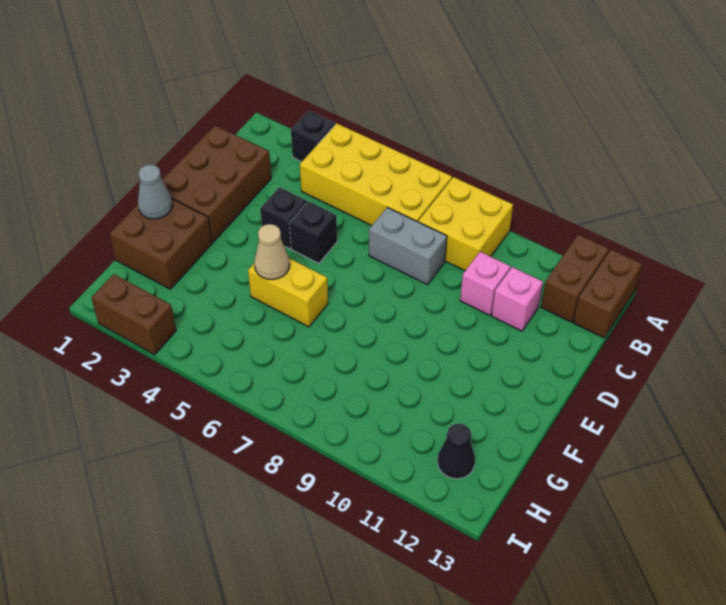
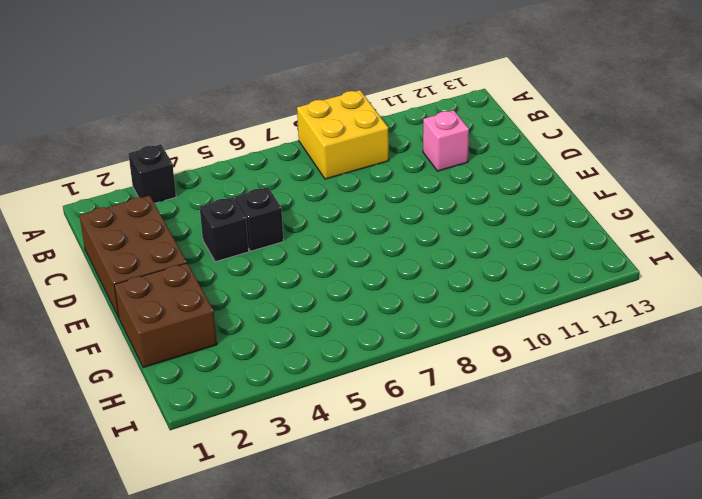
none -> yellow 2x4 brick [300,123,452,225]
none -> brown 1x2 brick [541,234,609,322]
none -> brown 1x2 brick [573,249,642,338]

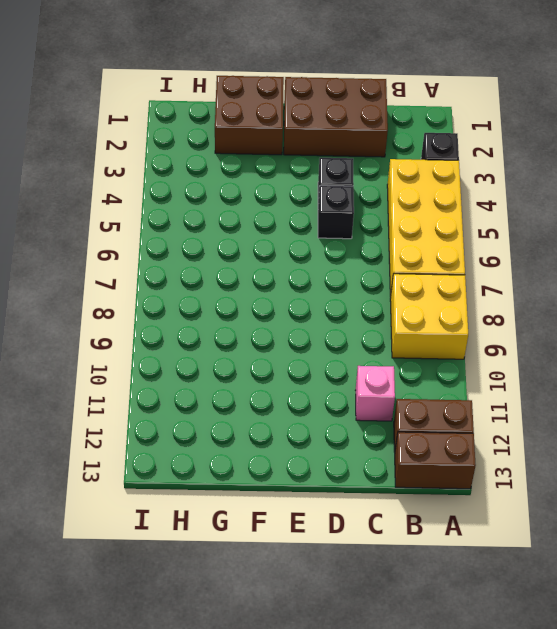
none -> grey 1x2 brick [369,207,447,285]
none -> pink 1x1 brick [460,252,510,315]
none -> yellow 1x2 brick [248,258,328,327]

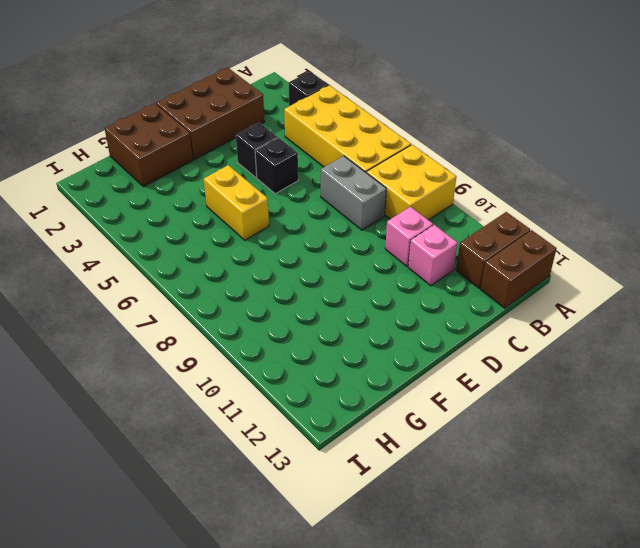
none -> black 1x1 cone [437,423,475,479]
none -> brown 1x2 brick [92,274,176,355]
none -> grey 1x1 cone [138,164,173,219]

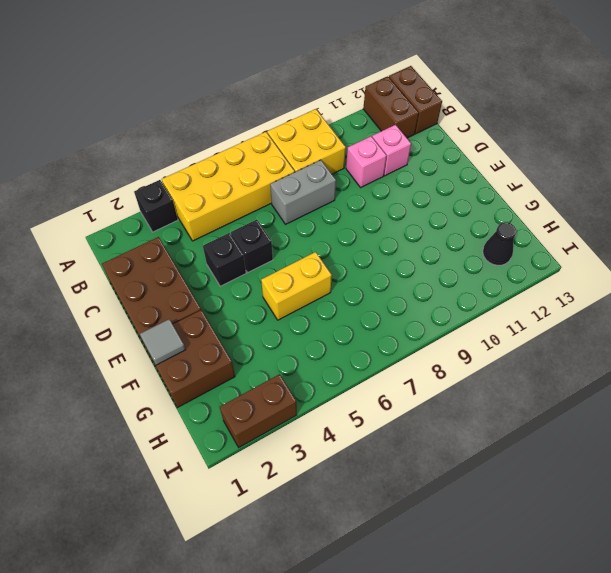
grey 1x1 tile [140,319,185,365] -> grey 1x1 cone [138,164,173,219]
none -> tan 1x1 cone [254,224,290,280]

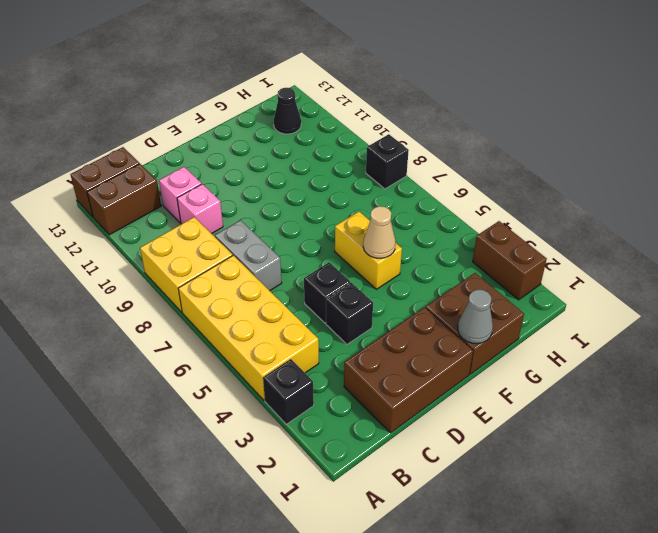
black 1x1 brick [366,134,409,189] -> none

